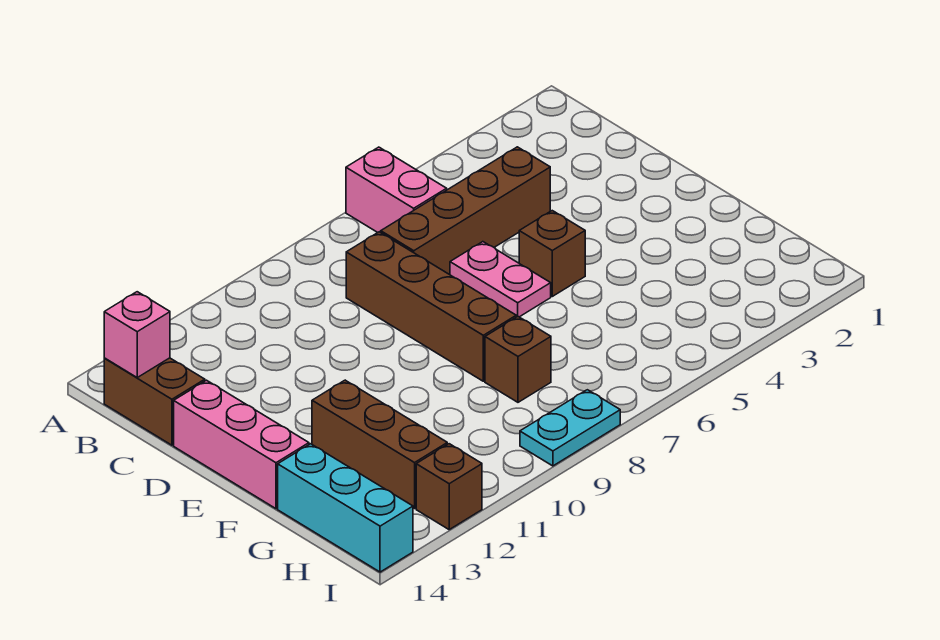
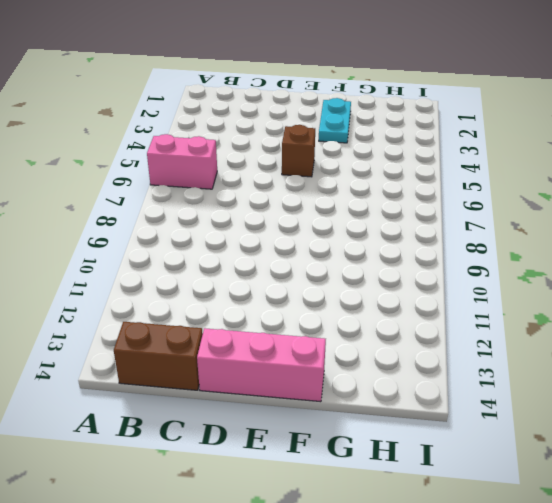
cyan 1x2 plate [319,98,351,143] -> cyan 1x2 plate moved to [520,390,620,466]
none -> brown 1x4 brick [381,147,550,275]
none -> brown 1x4 brick [346,232,516,381]
none -> pink 1x2 plate [450,242,551,317]

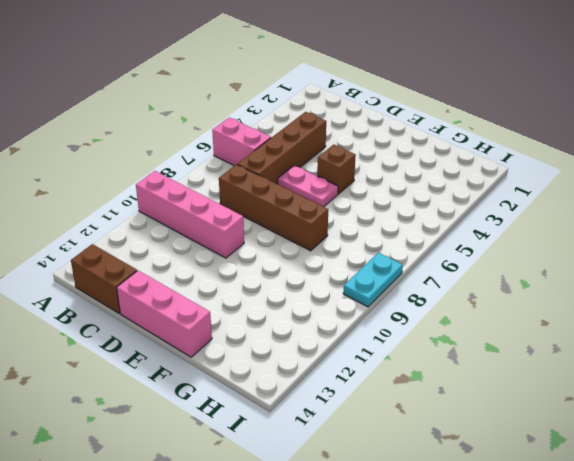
pink 1x4 brick [136,171,244,258] -> none
none -> brown 1x3 brick [312,380,447,508]
none -> brown 1x1 brick [485,317,551,402]
none -> cyan 1x3 brick [278,444,413,572]

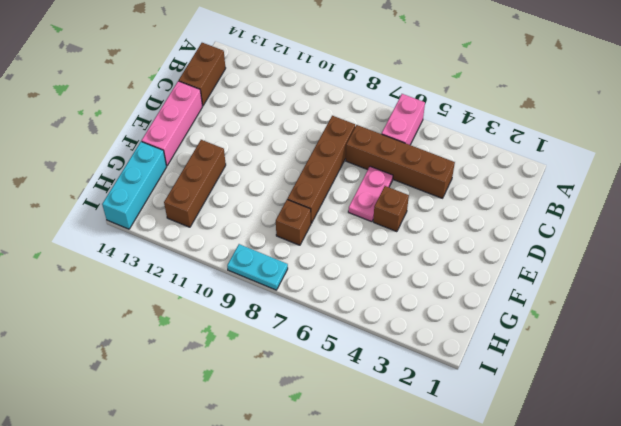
none -> brown 1x1 brick [416,444,482,529]
none -> pink 1x1 brick [104,292,170,377]

